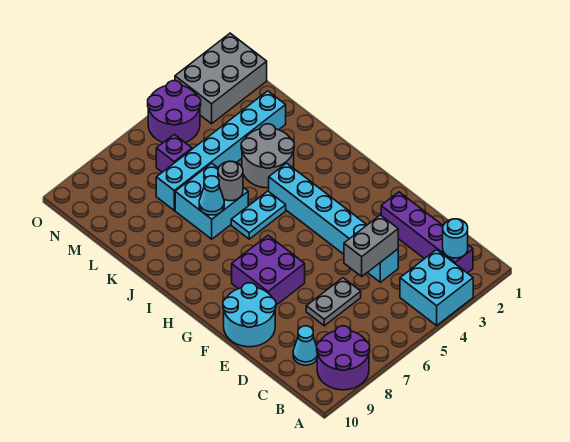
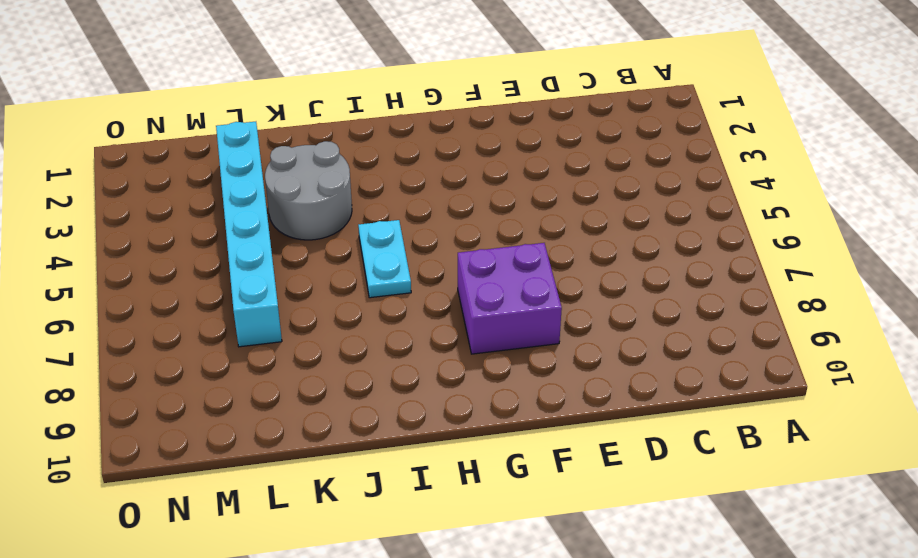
none -> cyan 2x2 brick [400,250,473,325]
none -> purple 2x2 round brick [317,326,370,390]
none -> purple 1x4 brick [381,192,473,273]

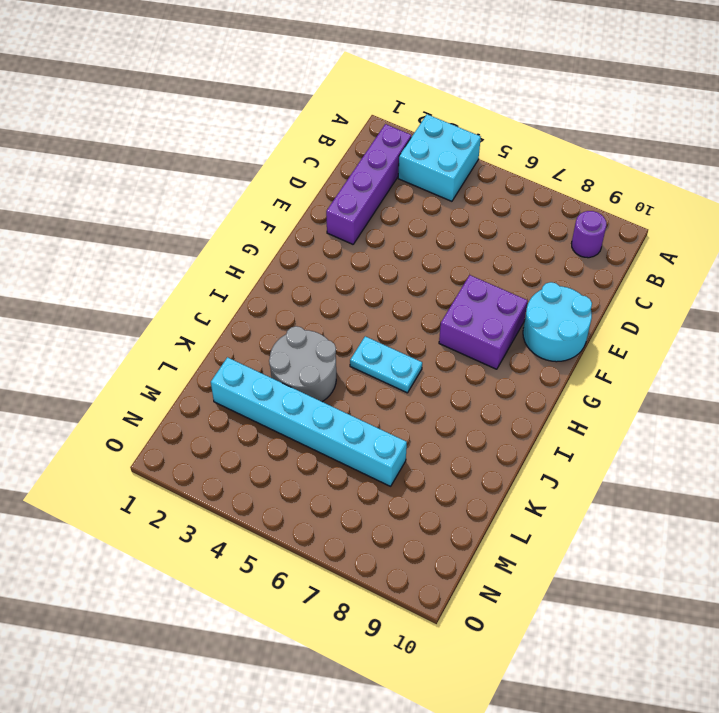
purple 1x1 round brick [571,211,606,258] -> purple 2x2 round brick [317,326,370,390]
none -> cyan 1x1 cone [293,326,317,365]
none -> cyan 1x6 brick [269,163,398,282]
none -> grey 1x2 plate [306,278,361,326]

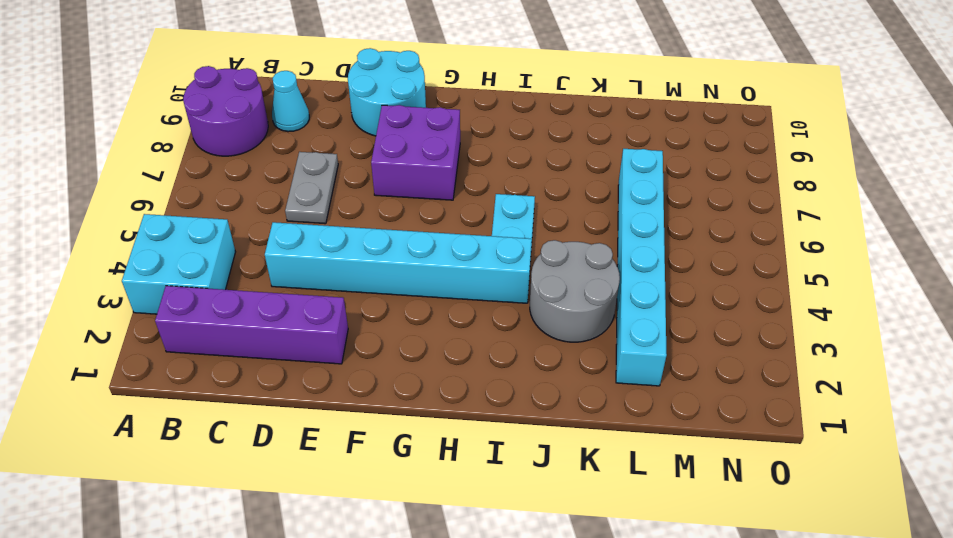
none -> cyan 2x2 brick [175,163,248,239]
none -> purple 1x1 brick [156,134,192,172]
none -> grey 2x3 brick [175,33,267,124]

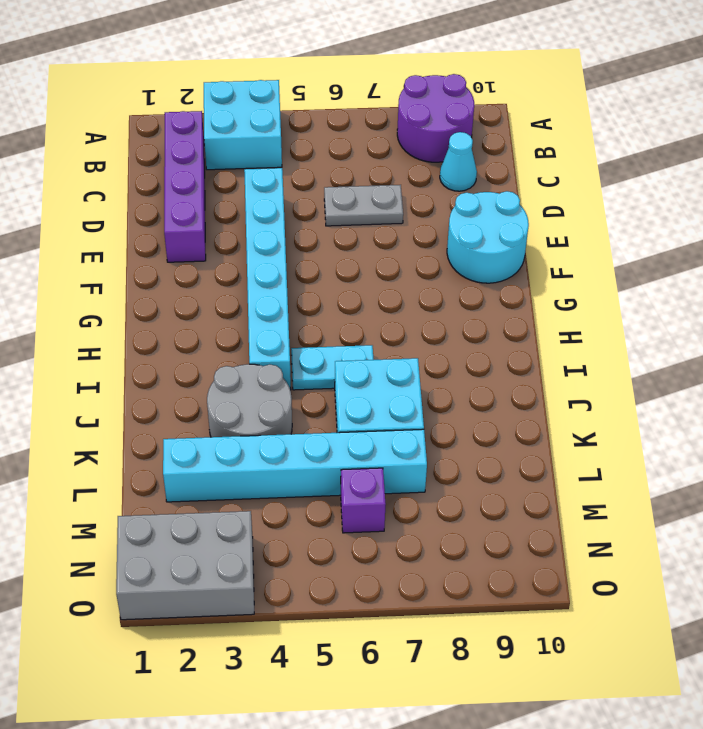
none -> purple 2x2 brick [232,236,305,305]
none -> purple 2x2 round brick [148,81,201,143]
none -> cyan 1x1 round brick [443,219,468,258]

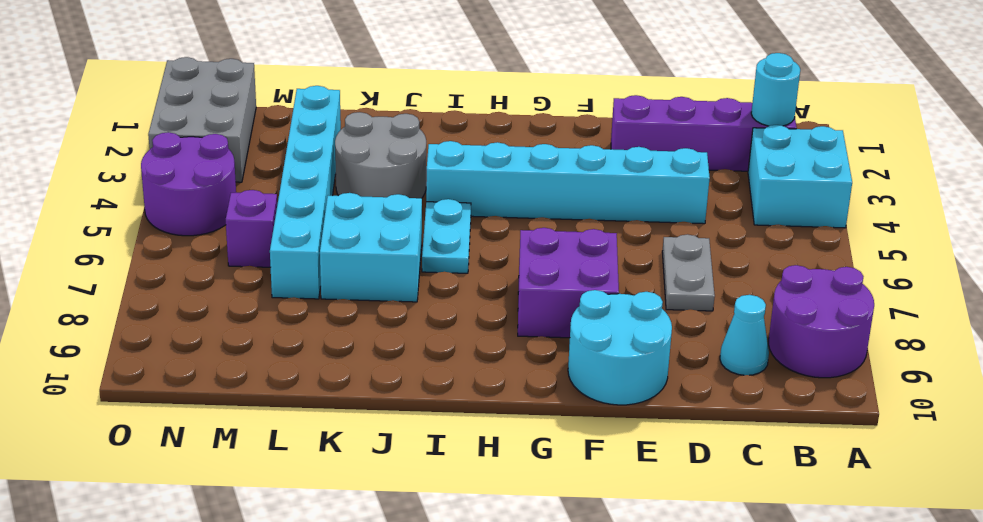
none -> grey 1x2 brick [344,215,398,276]
none -> grey 1x1 round brick [218,161,243,201]
none -> cyan 1x1 cone [199,176,224,215]

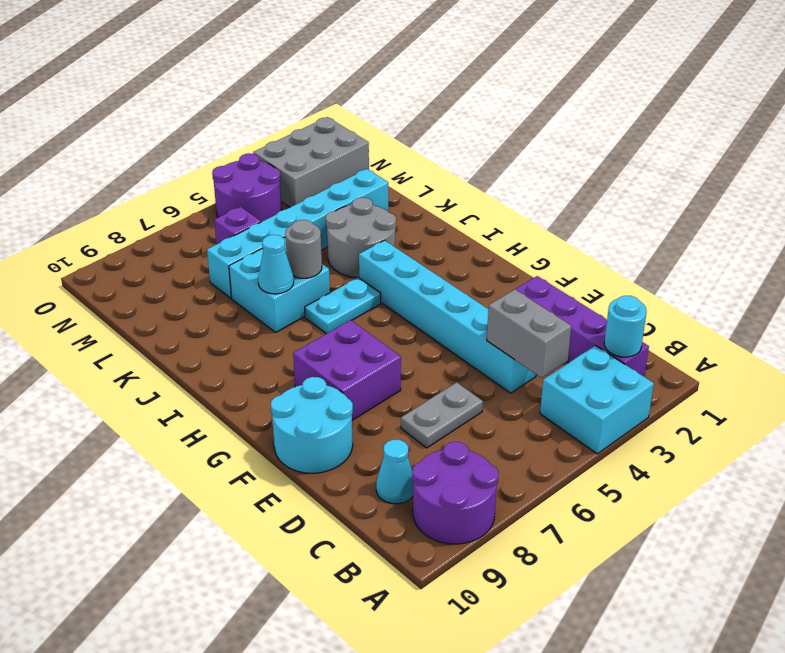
grey 1x2 brick [487,290,571,378] -> grey 1x2 brick turned to [344,215,398,276]

